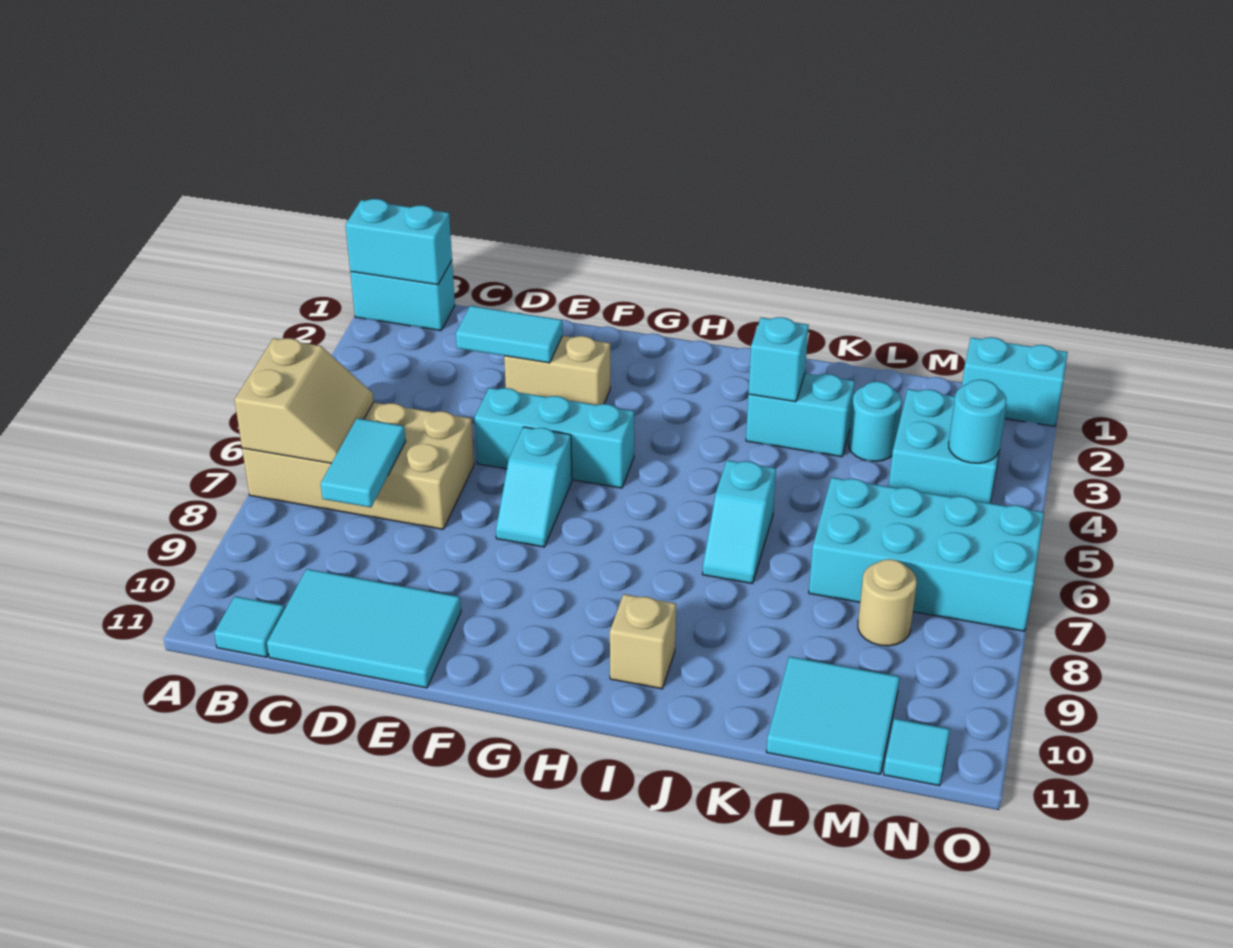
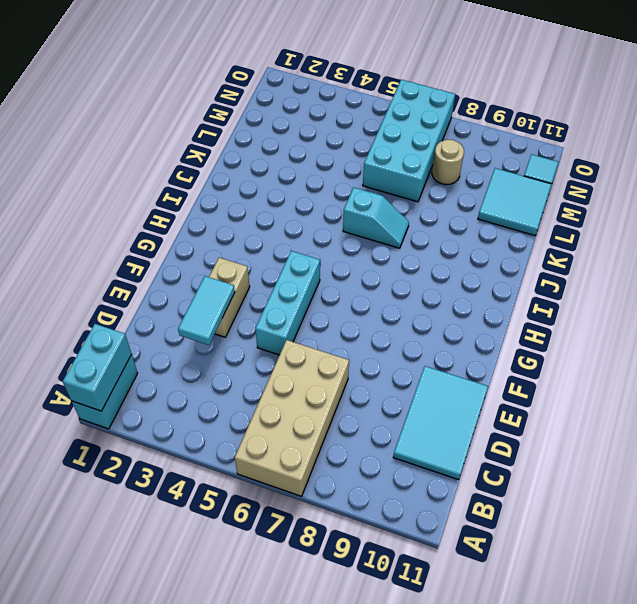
none -> cyan 1x1 tile [214,596,285,657]
none -> cyan 1x2 slope [496,427,572,547]
none -> tan 1x1 brick [610,594,676,689]

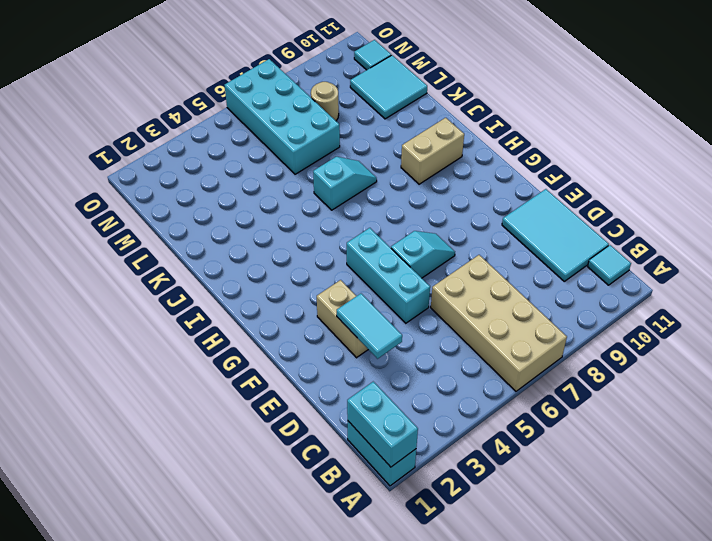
tan 1x2 brick [401,118,464,184] -> tan 1x1 brick [610,594,676,689]
none -> cyan 1x2 brick [746,373,855,457]
none -> cyan 1x1 round brick [849,382,902,461]
none -> cyan 2x2 brick [889,389,1007,503]

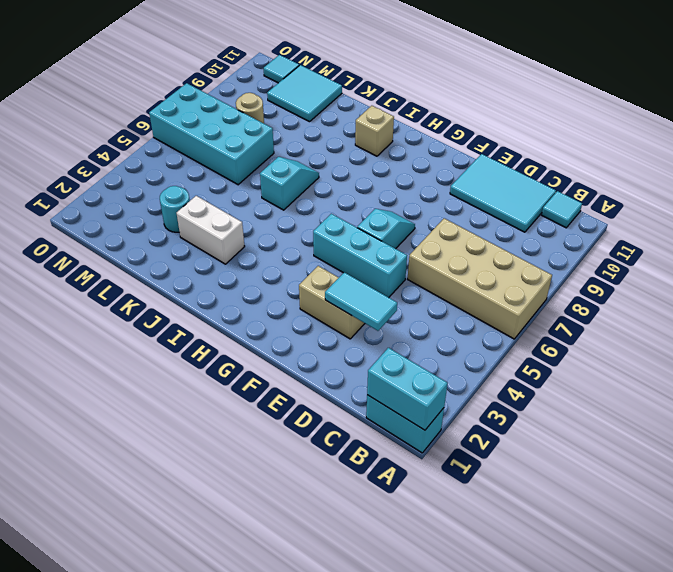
white 1x2 brick [177,196,245,264] -> cyan 1x2 brick [746,373,855,457]
none -> cyan 2x2 brick [889,389,1007,503]
none -> cyan 1x2 brick [962,337,1068,426]
none -> tan 2x2 slope [235,338,374,463]

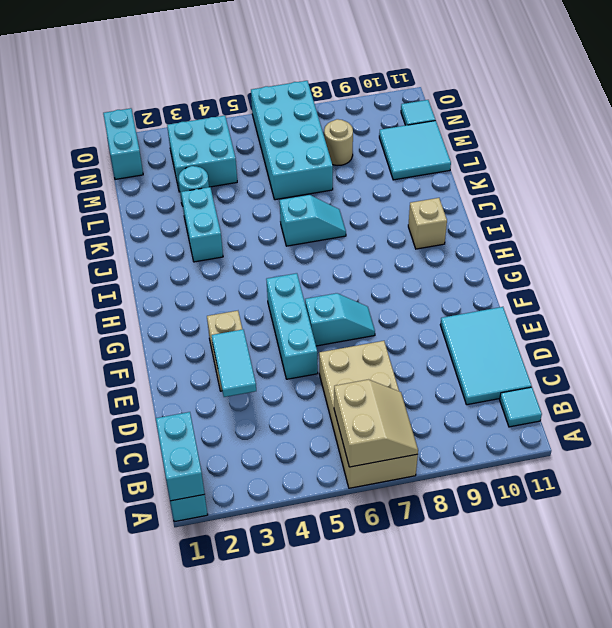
tan 2x2 slope [334,380,418,467] -> tan 2x2 slope turned to [235,338,374,463]
none -> cyan 1x2 tile [321,418,406,507]
none -> cyan 1x1 brick [748,317,809,402]
none -> cyan 1x1 round brick [949,380,1006,463]

